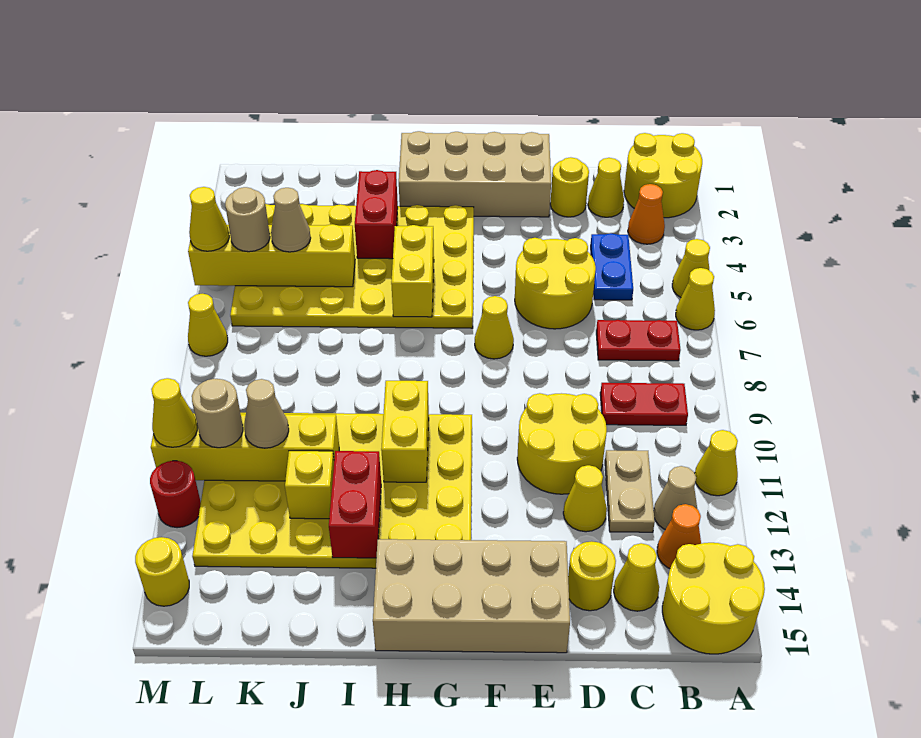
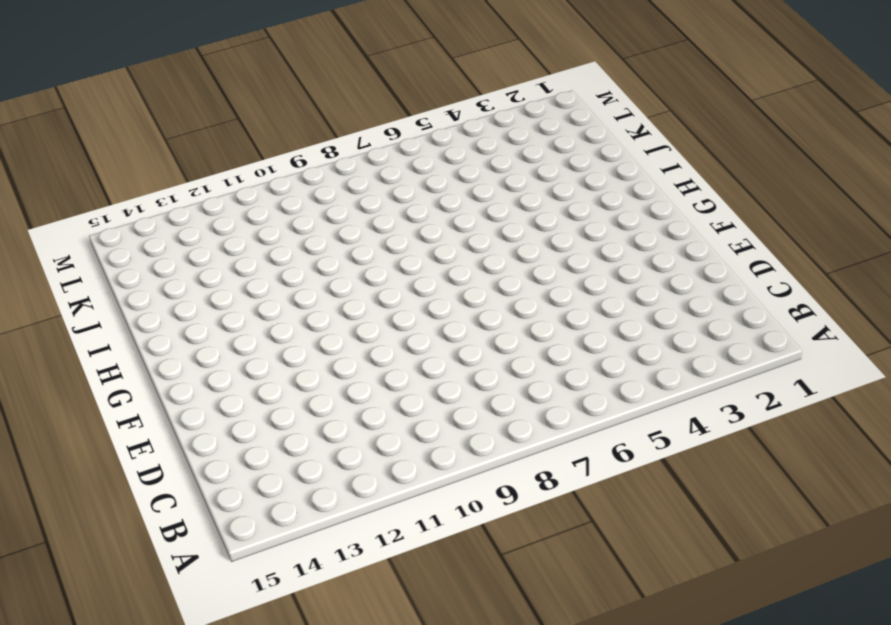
none -> yellow 2x2 round brick [624,133,702,218]
none -> yellow 1x1 cone [672,239,710,297]
none -> yellow 1x1 cone [676,268,715,330]
none -> yellow 1x1 cone [695,430,738,496]

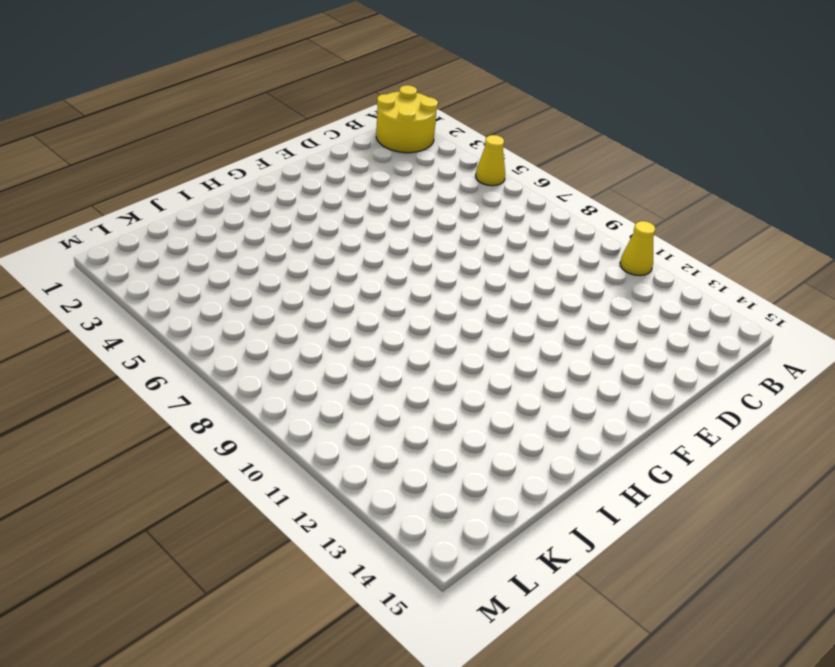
none -> yellow 1x1 cone [676,268,715,330]
none -> yellow 2x2 round brick [662,543,765,654]
none -> orange 1x1 cone [628,184,665,244]
none -> red 1x2 plate [596,320,681,361]

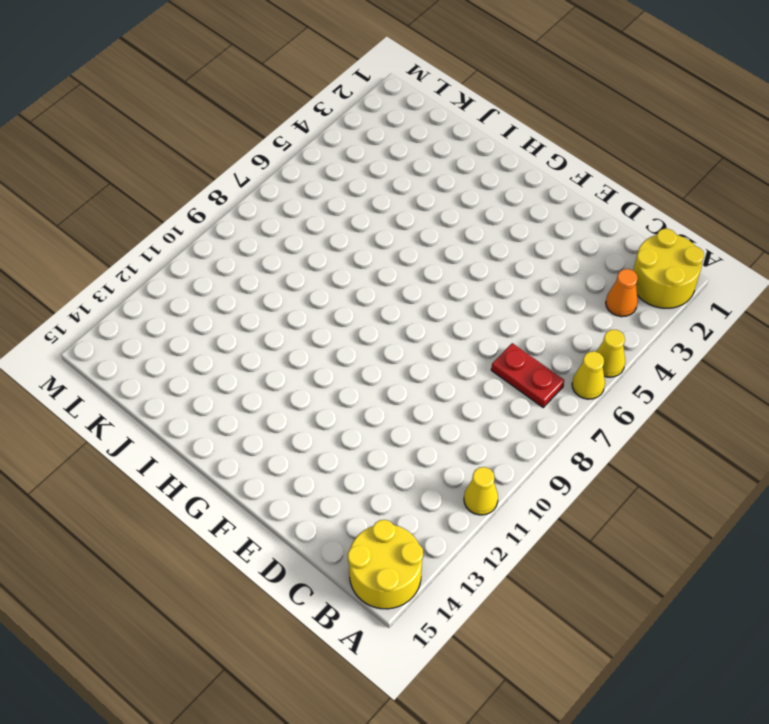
none -> red 1x2 plate [600,383,688,425]
none -> tan 1x1 cone [654,466,697,529]
none -> orange 1x1 cone [657,504,701,568]
none -> yellow 1x1 cone [588,158,624,217]

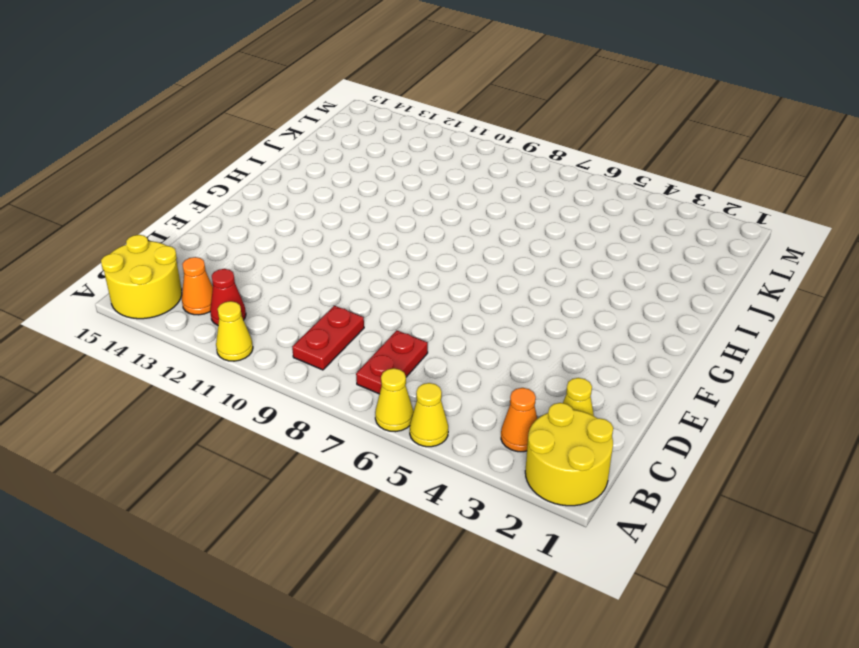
red 1x1 cone [210,269,246,325] -> tan 1x1 cone [654,466,697,529]
none -> blue 1x2 plate [591,233,633,300]
none -> tan 1x2 plate [605,450,655,532]
none -> yellow 1x1 cone [614,543,659,611]
none -> yellow 1x1 round brick [550,157,589,217]

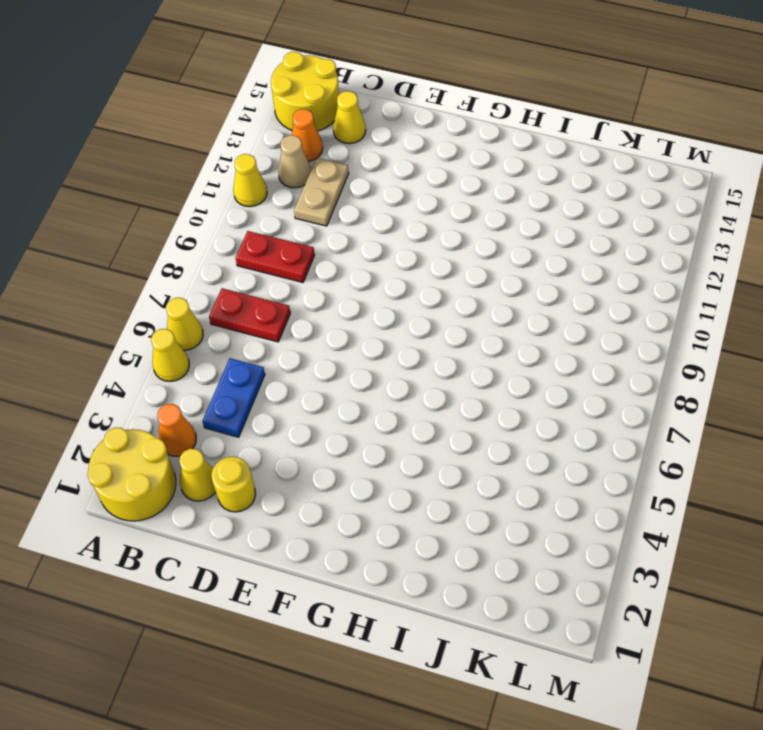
none -> yellow 2x2 round brick [515,238,596,329]
none -> yellow 2x2 round brick [517,393,607,494]
none -> yellow 1x1 cone [563,465,607,532]
none -> yellow 1x1 round brick [568,541,616,611]

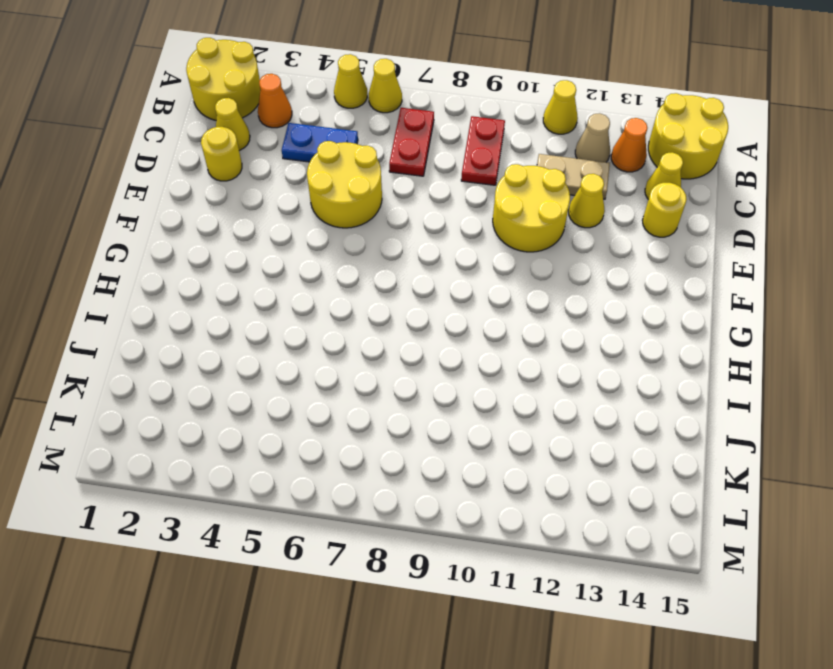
none -> tan 2x4 brick [399,131,551,217]
none -> tan 2x4 brick [373,539,570,653]
none -> yellow 1x1 cone [475,296,514,359]
none -> yellow 4x6 plate [230,204,474,328]

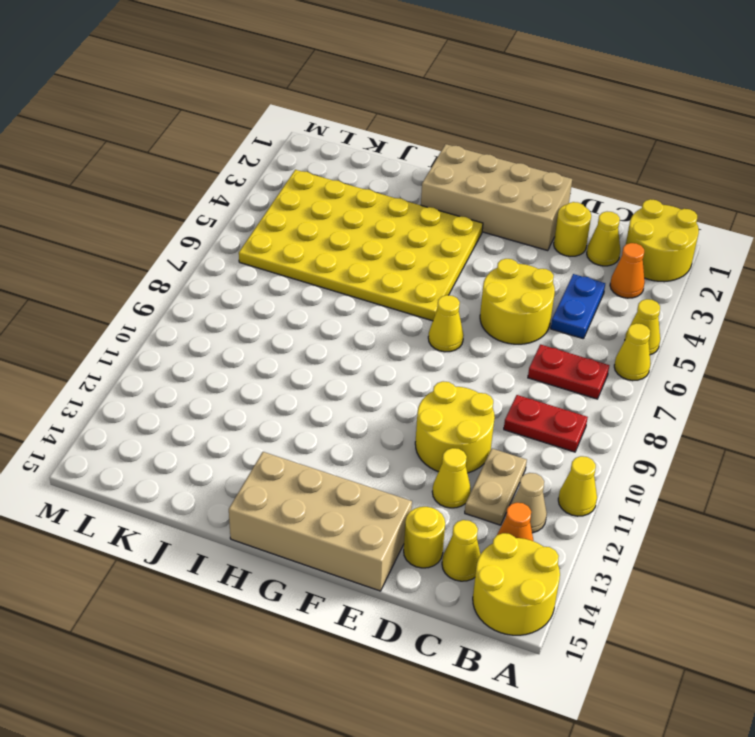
none -> yellow 4x6 plate [192,413,472,568]
none -> yellow 1x1 cone [188,294,228,356]
none -> red 1x1 round brick [150,461,201,528]
none -> yellow 1x1 round brick [135,537,189,606]

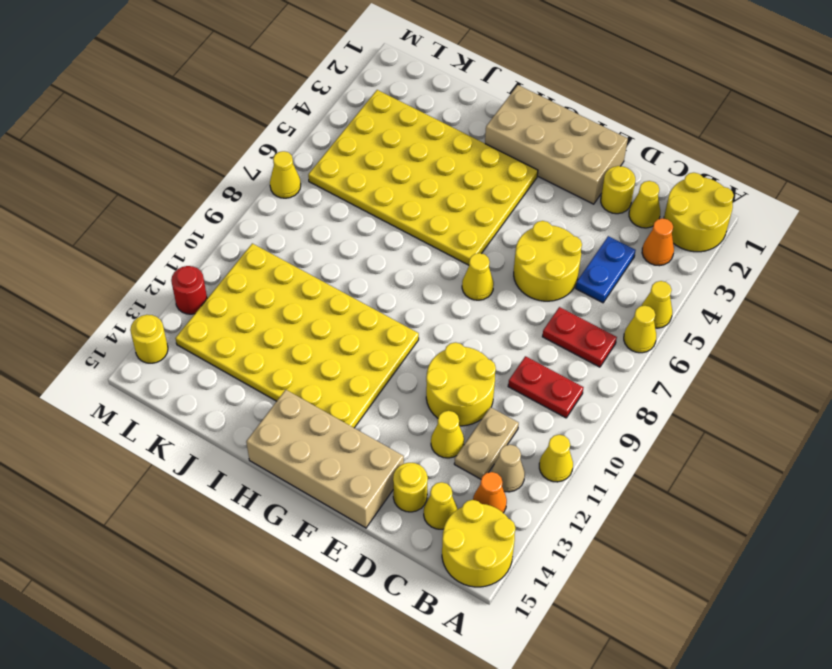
none -> yellow 1x2 brick [391,225,434,317]
none -> yellow 1x2 brick [381,381,429,482]
none -> red 1x2 brick [355,170,398,259]
none -> red 1x2 brick [329,451,381,558]

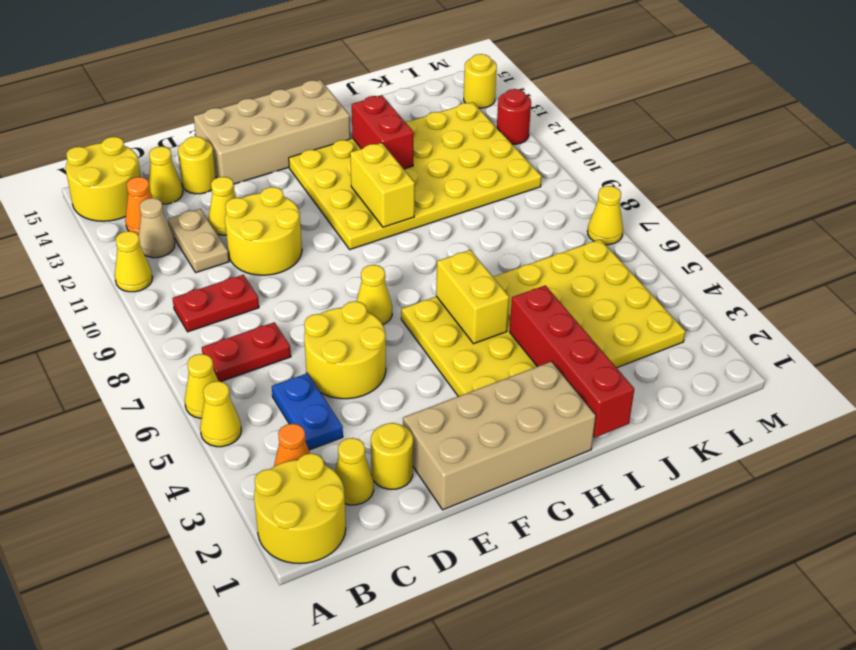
red 1x4 brick [510,285,634,437] -> red 1x2 brick [355,170,398,259]
none -> yellow 1x4 brick [188,224,355,287]
none -> yellow 1x4 brick [151,413,339,481]
none -> yellow 1x1 brick [285,451,334,519]
none -> tan 1x1 cone [271,188,311,252]

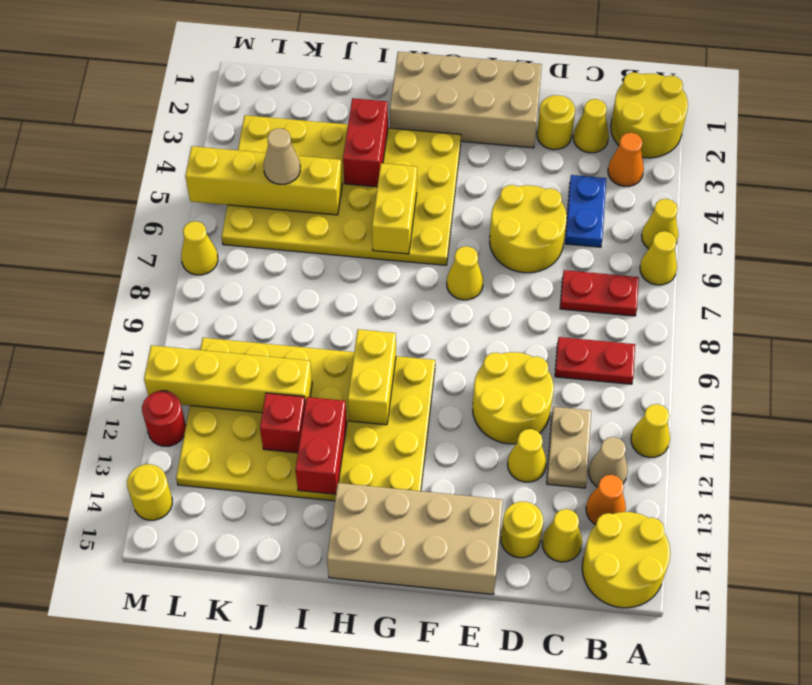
red 1x1 brick [260,393,305,453] -> yellow 1x1 brick [285,451,334,519]
none -> tan 1x1 cone [244,379,289,448]
none -> tan 1x1 round brick [225,187,270,252]
none -> tan 1x1 round brick [192,379,243,448]
none -> yellow 1x1 cone [189,187,229,251]

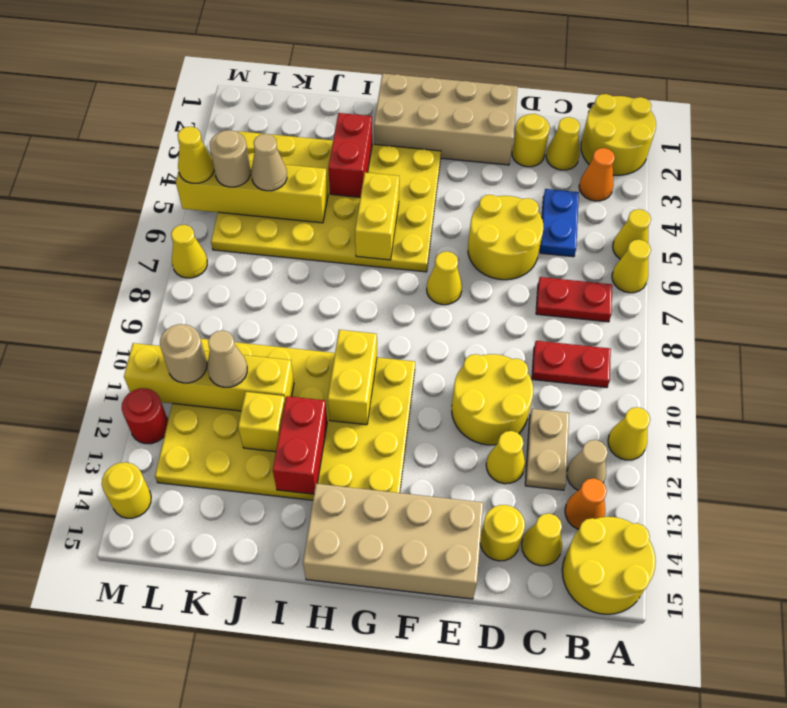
none -> yellow 1x1 cone [151,378,197,447]

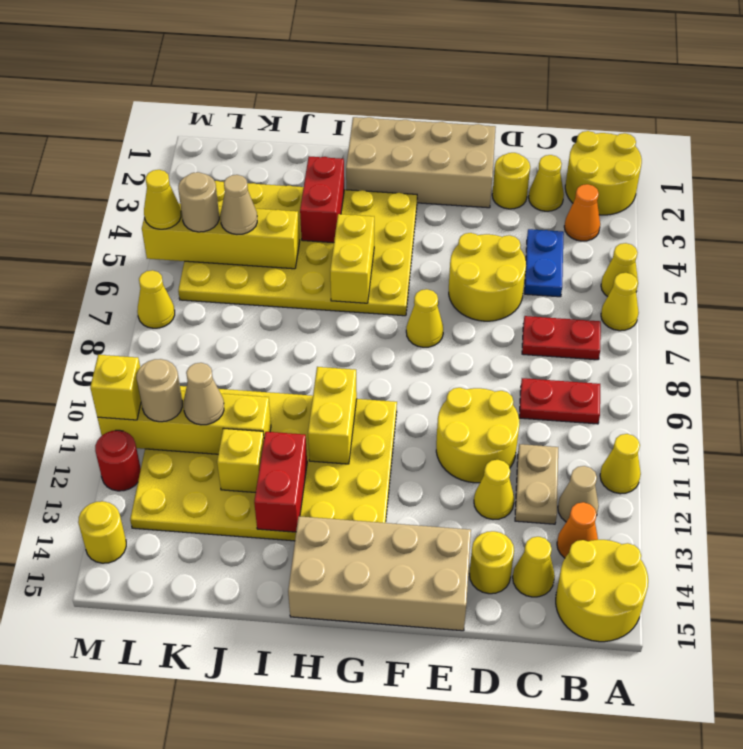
yellow 1x1 brick [90,355,141,420] -> yellow 1x1 cone [151,378,197,447]

